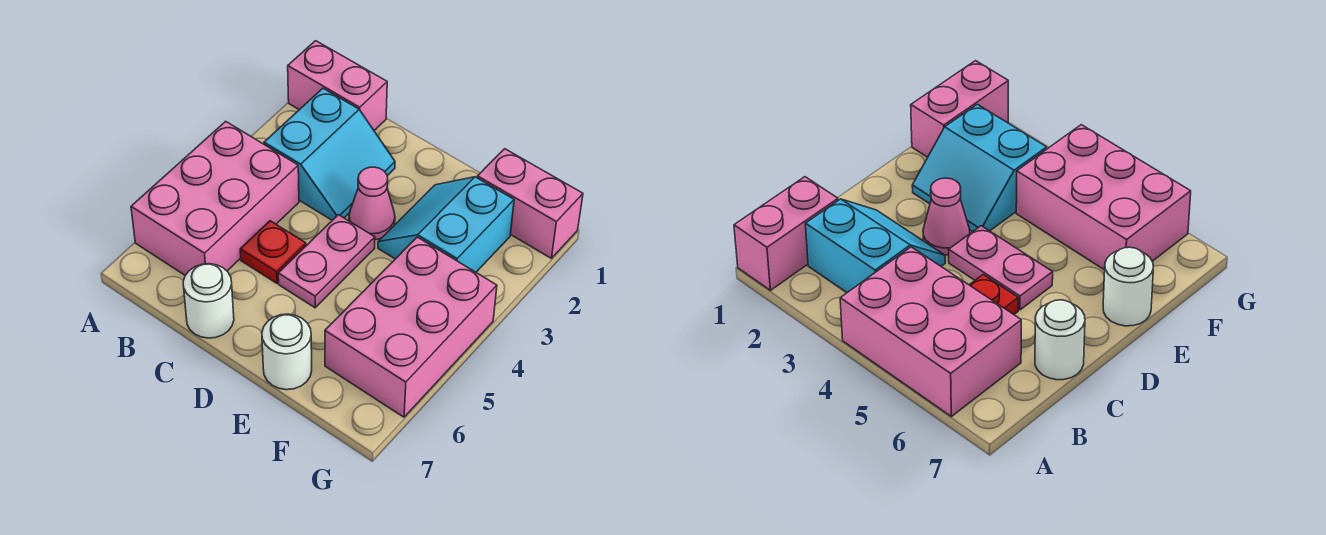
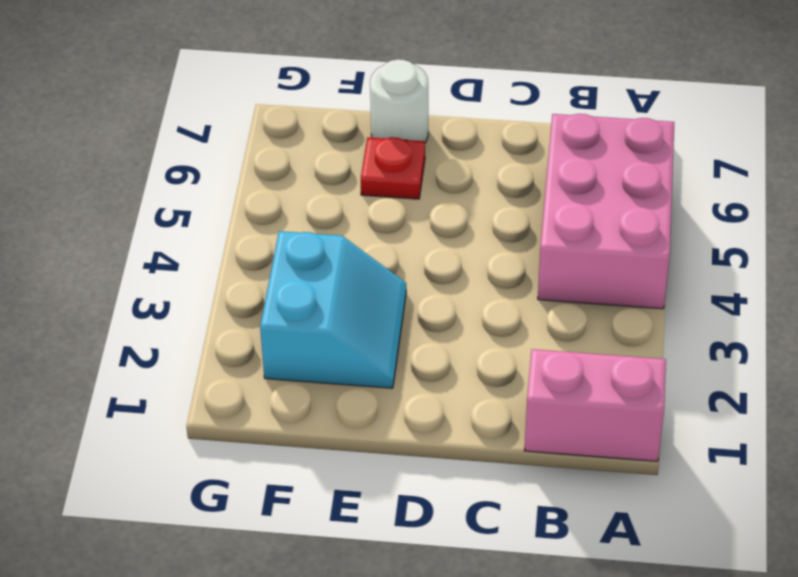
red 1x1 plate [361,137,425,199] -> red 1x1 plate moved to [240,221,306,283]
none -> cyan 2x2 slope [264,88,395,220]
none -> white 1x1 round brick [183,264,234,338]

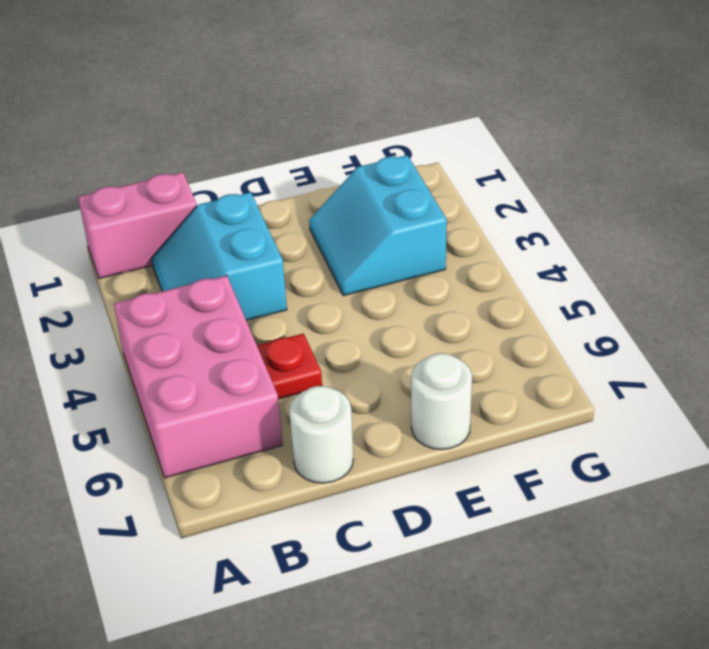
cyan 2x2 slope [152,192,287,320] -> cyan 2x2 slope turned to [264,88,395,220]
none -> pink 1x1 cone [349,167,395,240]
none -> pink 1x2 plate [278,215,375,308]

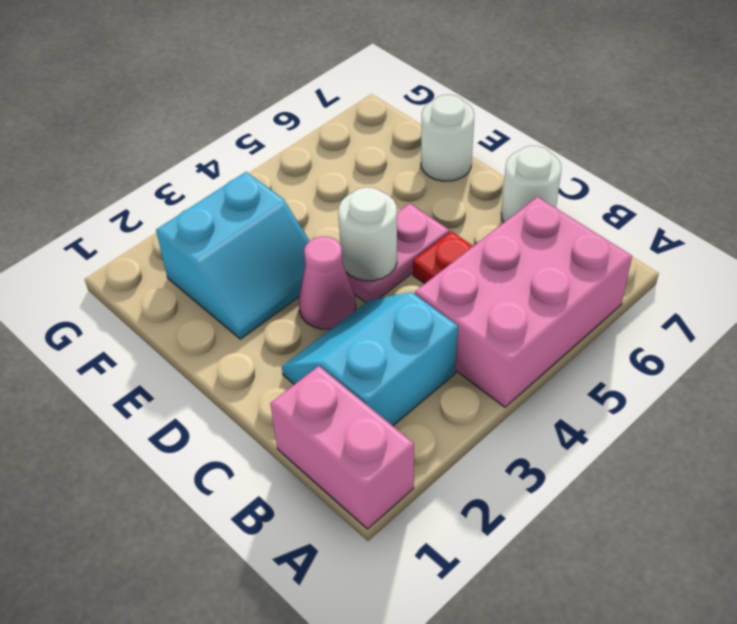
white 1x1 round brick [338,187,397,281] -> none
none -> pink 1x2 brick [477,149,583,258]
none -> pink 2x3 brick [325,237,497,417]

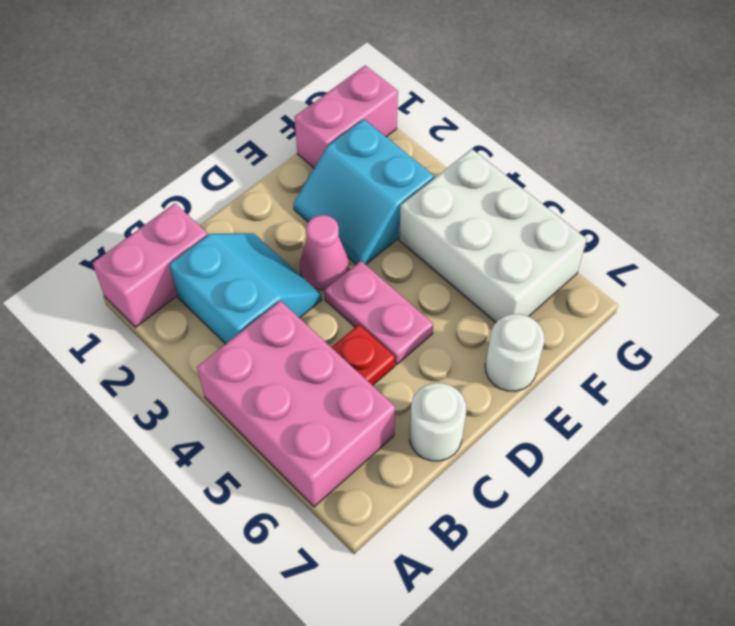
white 2x3 brick [399,149,587,322] -> pink 2x3 brick [325,237,497,417]

